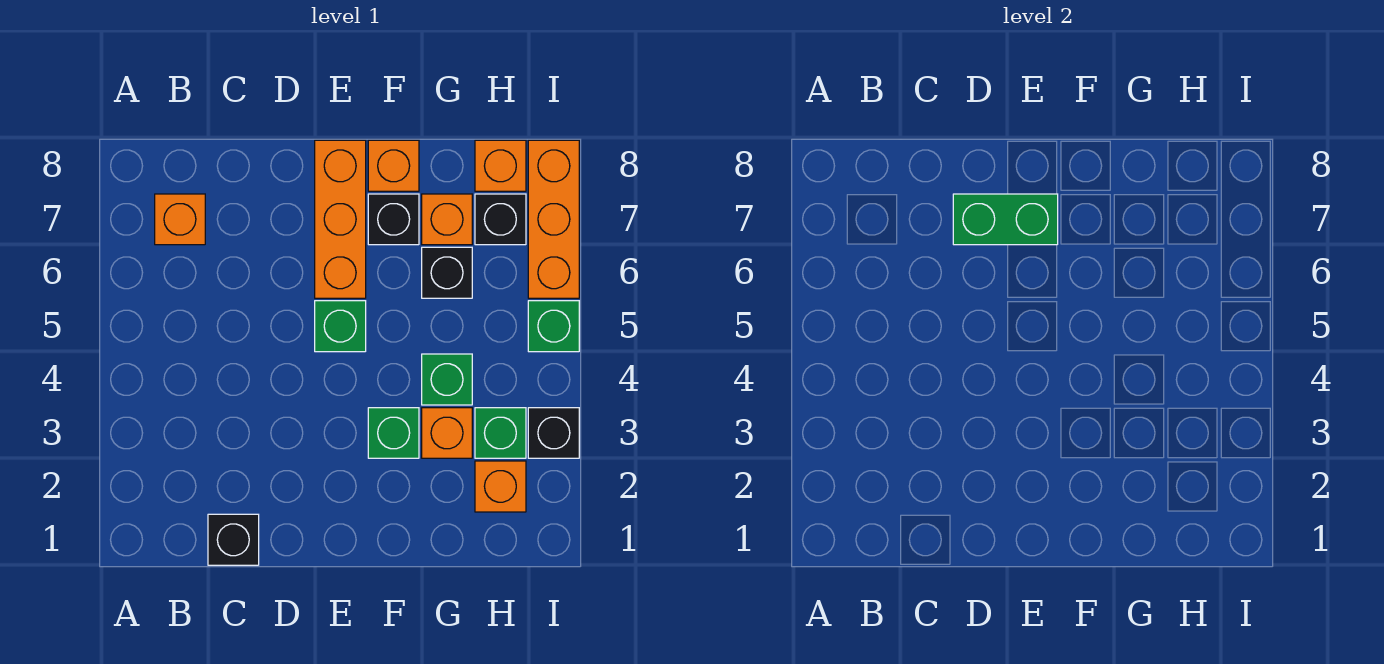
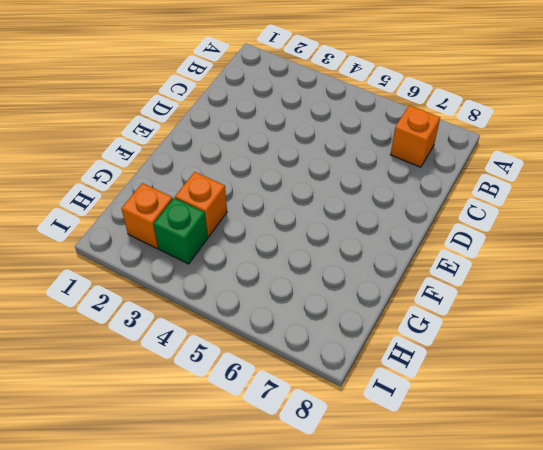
none -> black 1x1 brick [208,514,259,565]
none -> green 1x1 brick [315,301,366,352]
none -> orange 1x3 brick [315,140,366,298]

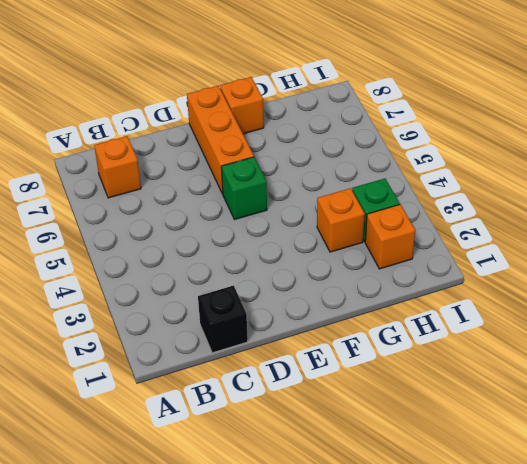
none -> green 1x1 brick [368,408,419,458]
none -> black 1x1 brick [368,194,419,245]
none -> green 1x1 brick [422,354,472,405]

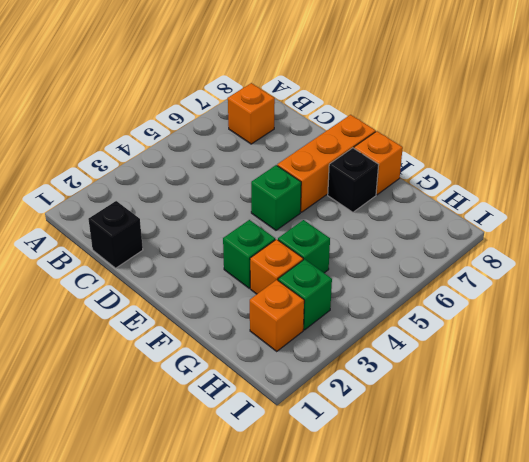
none -> black 1x1 brick [422,247,472,298]
none -> orange 1x1 brick [422,194,472,245]
none -> black 1x1 brick [475,194,526,245]

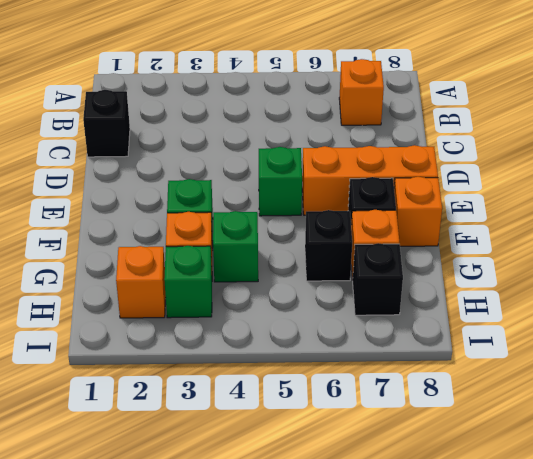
none -> orange 1x1 brick [475,140,526,191]
none -> black 1x1 brick [528,408,579,458]
none -> green 1x1 brick [528,301,579,352]

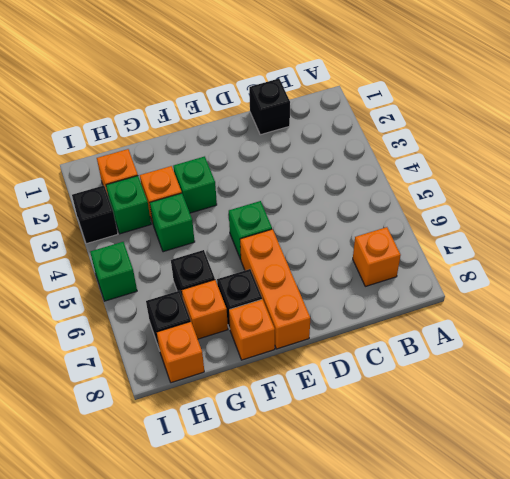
none -> orange 1x3 brick [528,140,579,298]
none -> green 1x2 brick [953,194,1058,245]

